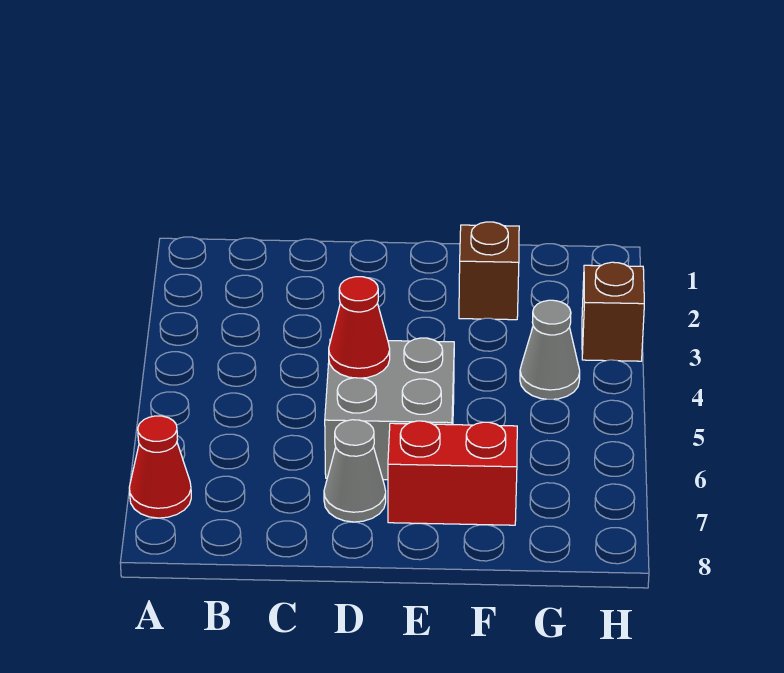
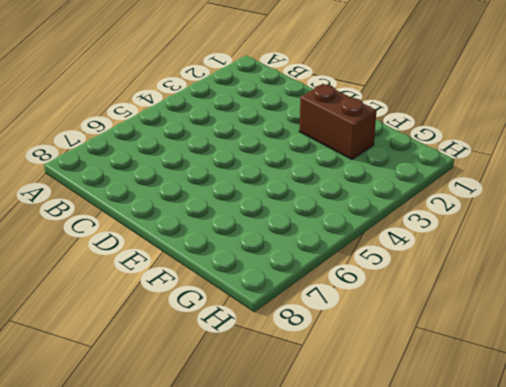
brown 1x2 brick [299,84,377,159] -> brown 1x1 brick [459,222,519,320]
none -> red 1x1 cone [129,416,191,518]
none -> grey 2x2 brick [325,338,454,480]

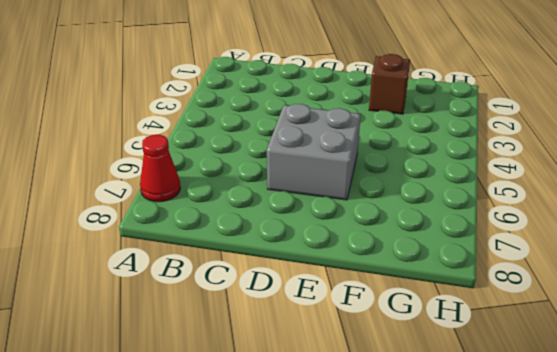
none -> grey 1x1 cone [324,420,386,522]
none -> red 1x2 brick [388,421,517,525]

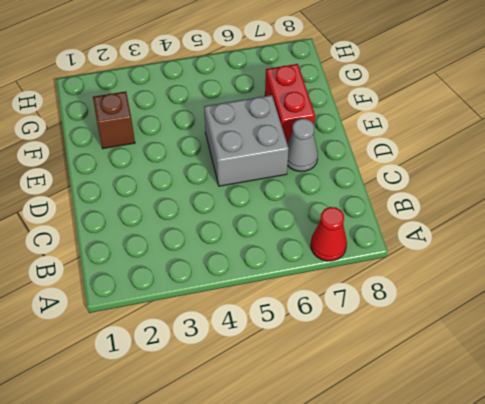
none -> grey 1x1 cone [520,300,580,399]
none -> brown 1x1 brick [582,262,644,361]

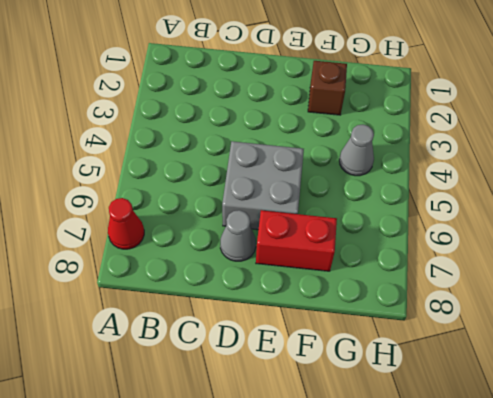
none -> brown 1x1 brick [582,262,644,361]
none -> red 1x1 cone [329,277,390,378]

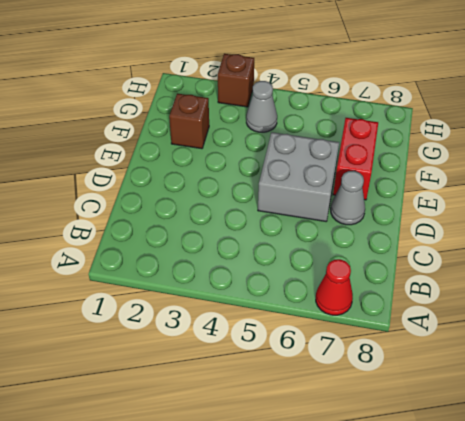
none -> red 1x1 cone [329,277,390,378]

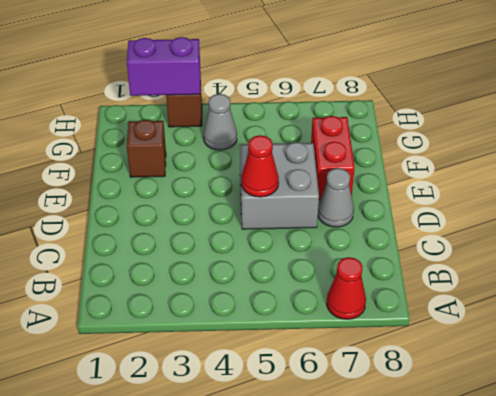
purple 1x2 brick [127,37,201,96] -> none

